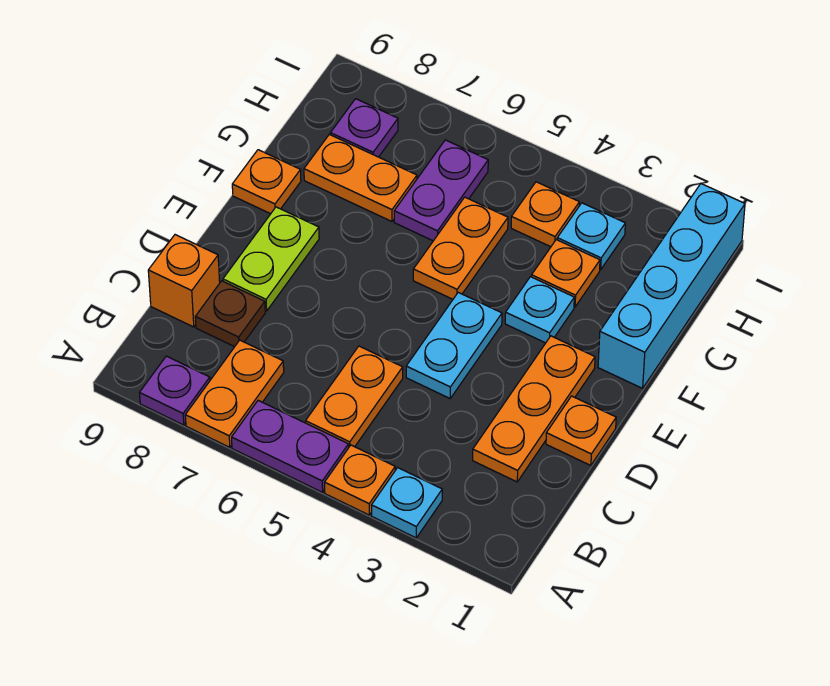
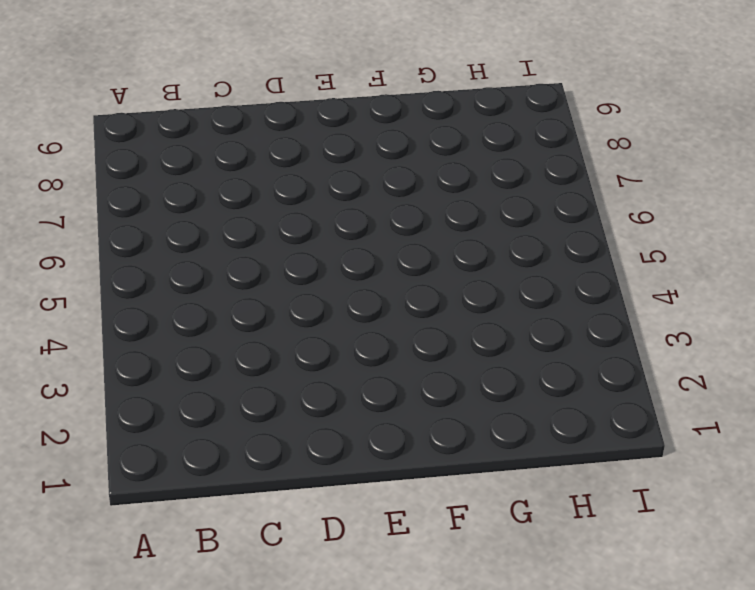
none -> cyan 1x1 plate [371,468,442,538]
none -> orange 1x1 plate [325,445,395,515]
none -> purple 1x2 plate [232,400,349,492]

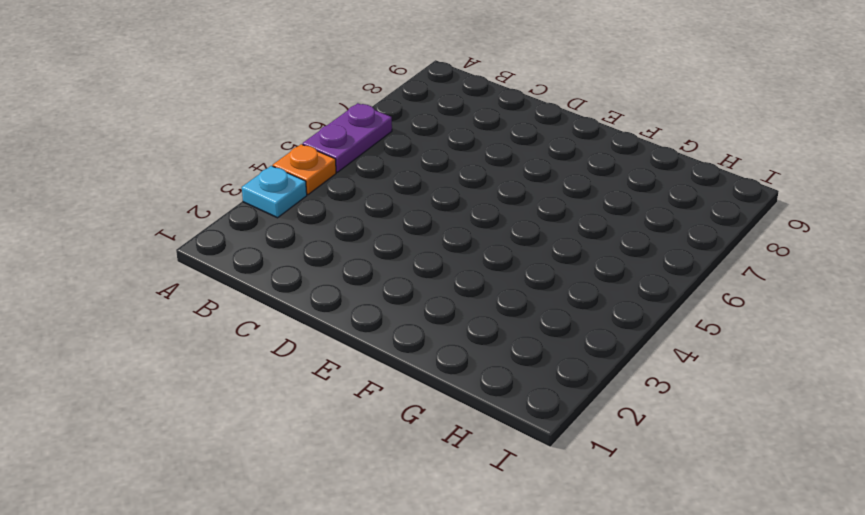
none -> orange 1x2 plate [185,340,284,447]
none -> purple 1x1 plate [140,356,210,425]
none -> orange 1x2 plate [306,346,403,447]

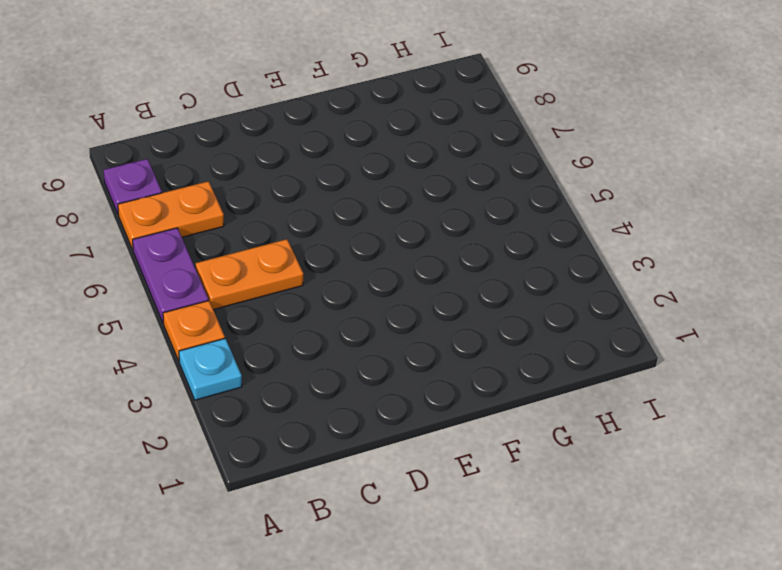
none -> orange 1x3 plate [473,336,595,482]
none -> brown 1x1 plate [195,281,265,347]
none -> orange 1x1 brick [148,235,220,327]

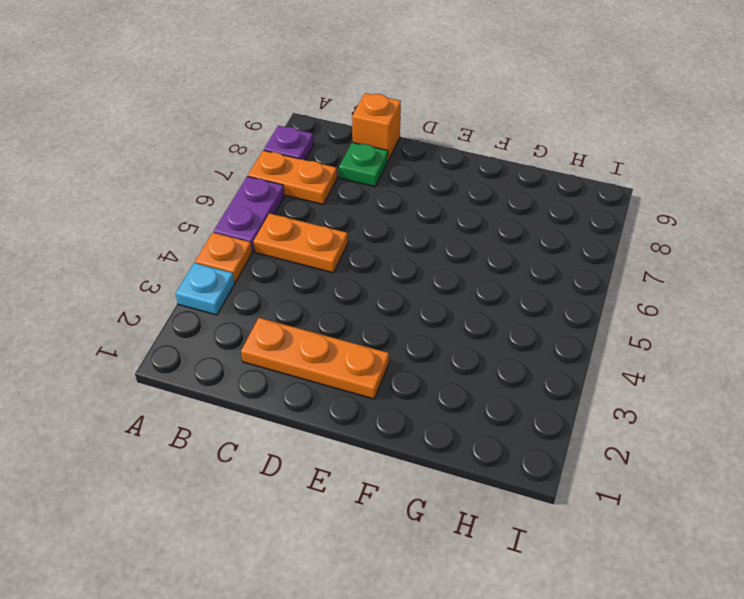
green 1x1 plate [339,142,388,187] -> brown 1x1 plate [195,281,265,347]
none -> orange 1x1 plate [546,396,616,466]
none -> cyan 1x2 plate [406,293,502,398]
none -> lime 1x2 plate [223,207,319,311]

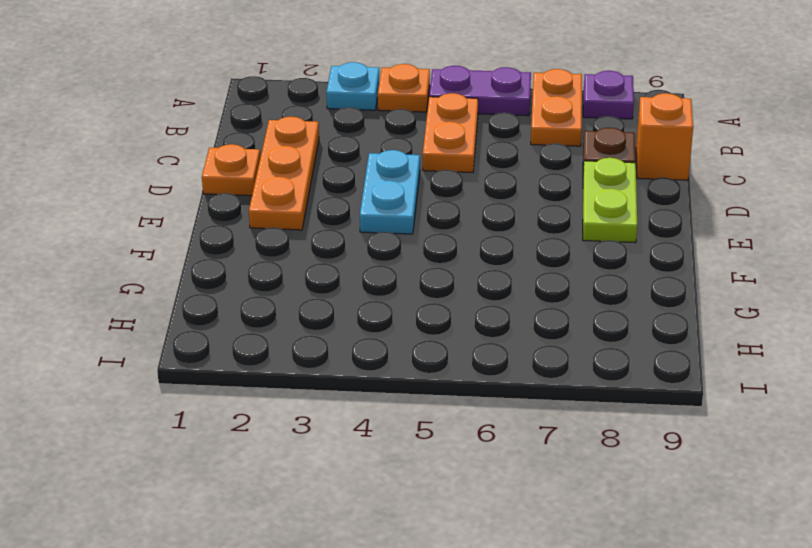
none -> cyan 1x4 brick [598,184,745,388]
none -> cyan 1x1 plate [505,277,574,343]
none -> orange 1x2 plate [413,197,508,299]

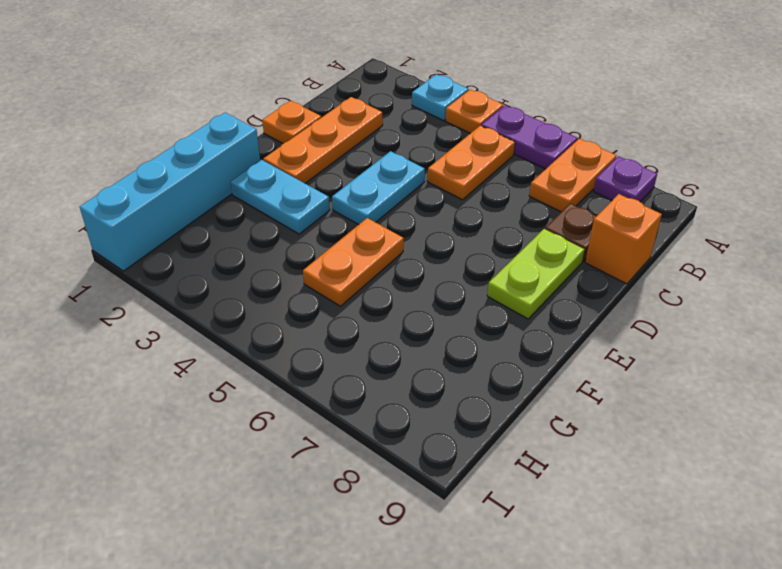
cyan 1x2 plate [231,160,330,234] -> cyan 1x1 plate [505,277,574,343]
none -> orange 1x1 plate [232,150,301,214]
none -> orange 1x1 plate [532,240,600,307]
none -> purple 1x2 plate [394,140,488,241]

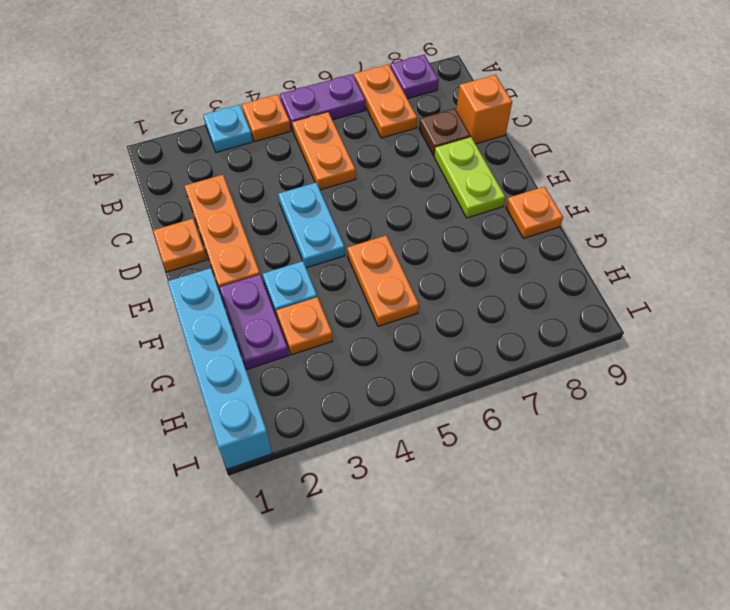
purple 1x2 plate [219,274,289,369] -> purple 1x2 plate moved to [394,140,488,241]
none -> orange 1x2 plate [304,134,417,221]
none -> cyan 1x1 plate [557,203,625,270]
none -> orange 1x1 plate [511,182,579,247]

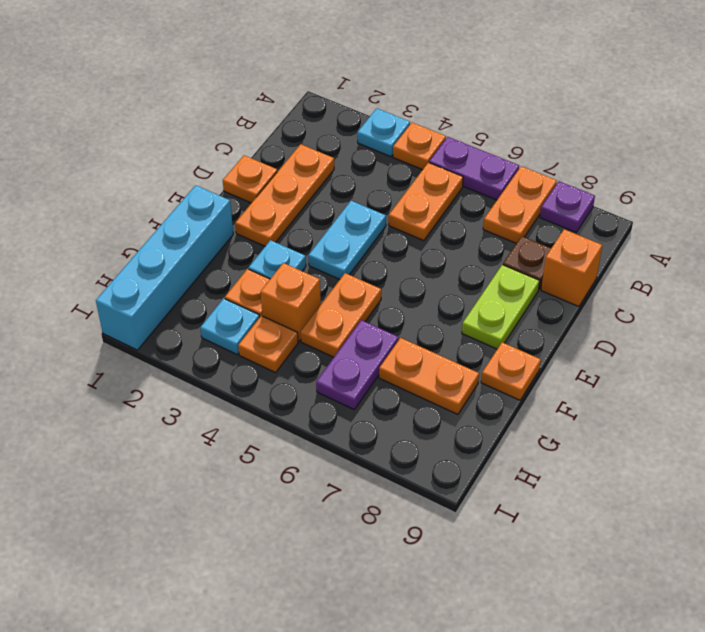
orange 1x1 brick [261,263,321,341] -> none
none -> purple 1x1 plate [330,99,398,157]

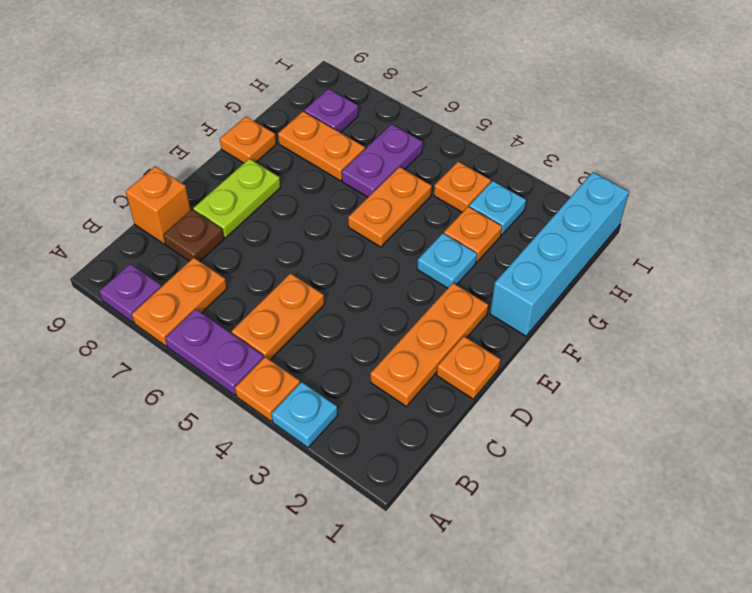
none -> cyan 1x2 plate [406,293,502,398]

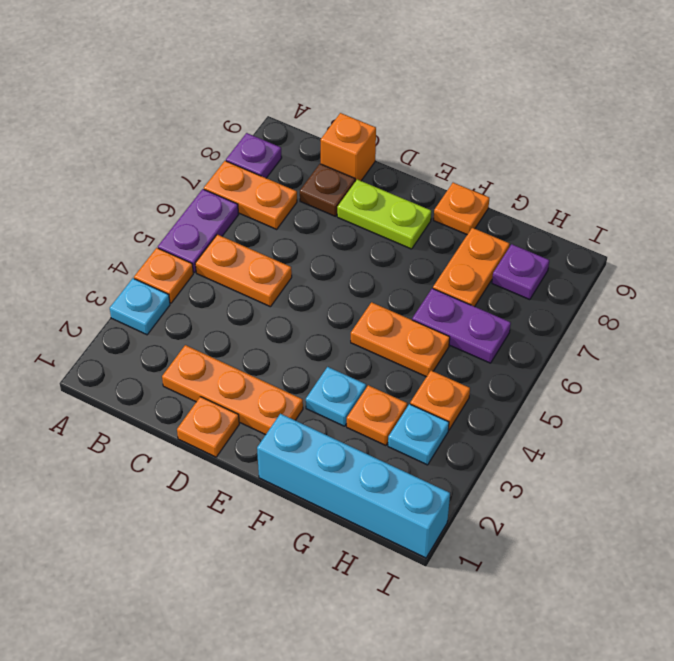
none -> cyan 1x2 plate [406,293,502,398]

